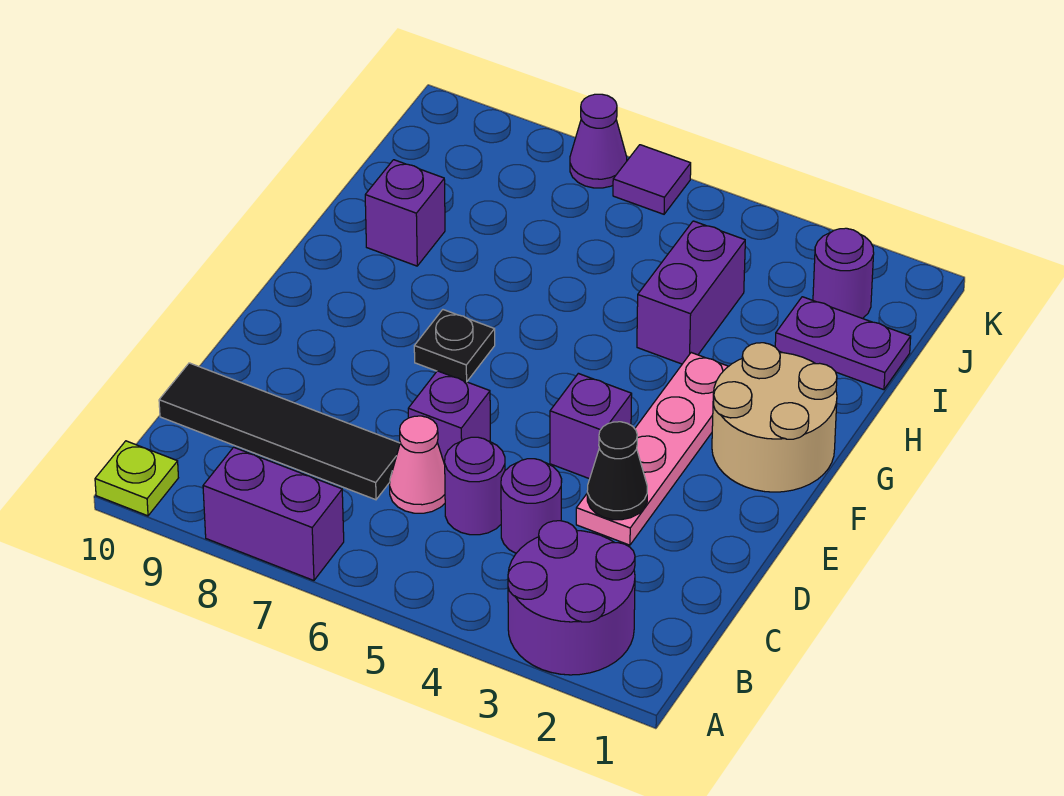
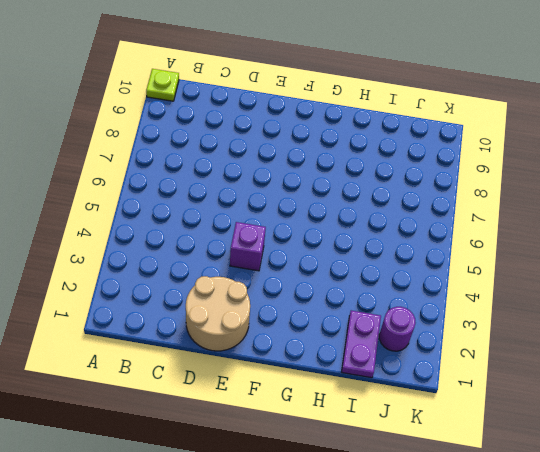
tan 2x2 round brick [186,276,250,351] -> tan 2x2 round brick moved to [712,343,837,492]
none -> purple 2x2 round brick [508,521,635,675]
none -> purple 1x2 brick [203,447,344,580]
none -> purple 1x1 round brick [501,459,562,553]

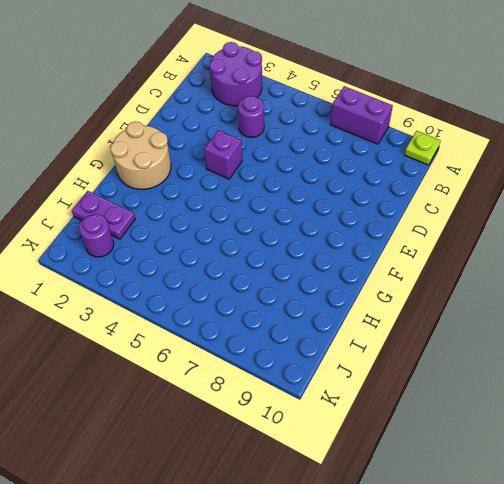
none -> purple 1x1 round brick [445,437,505,535]
none -> pink 1x1 cone [390,416,445,513]
none -> black 1x4 tile [159,363,400,500]

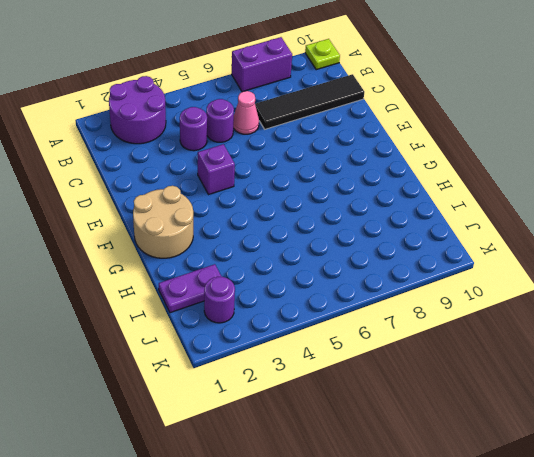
none -> pink 1x4 plate [576,353,728,545]
none -> purple 1x1 brick [408,371,490,464]
none -> black 1x1 plate [414,310,495,382]

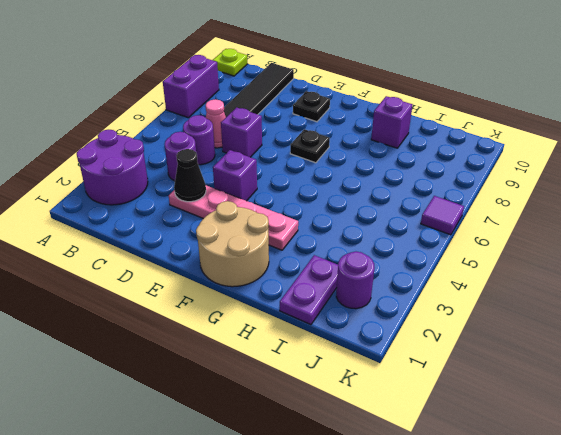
black 1x1 plate [293,91,330,122] -> none
none -> purple 1x2 brick [637,221,745,364]
none -> purple 1x1 cone [570,94,627,188]

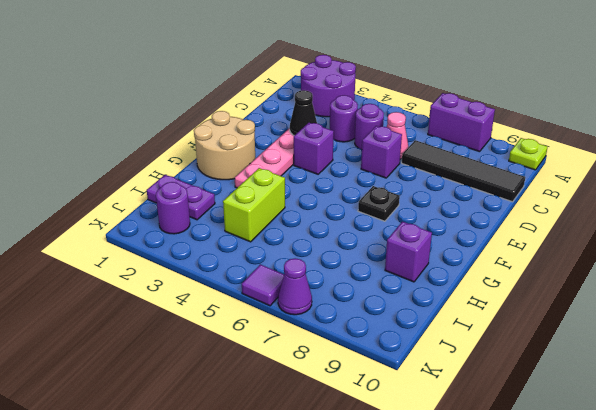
lime 1x2 brick [223,168,285,242] -> purple 1x2 brick [637,221,745,364]

